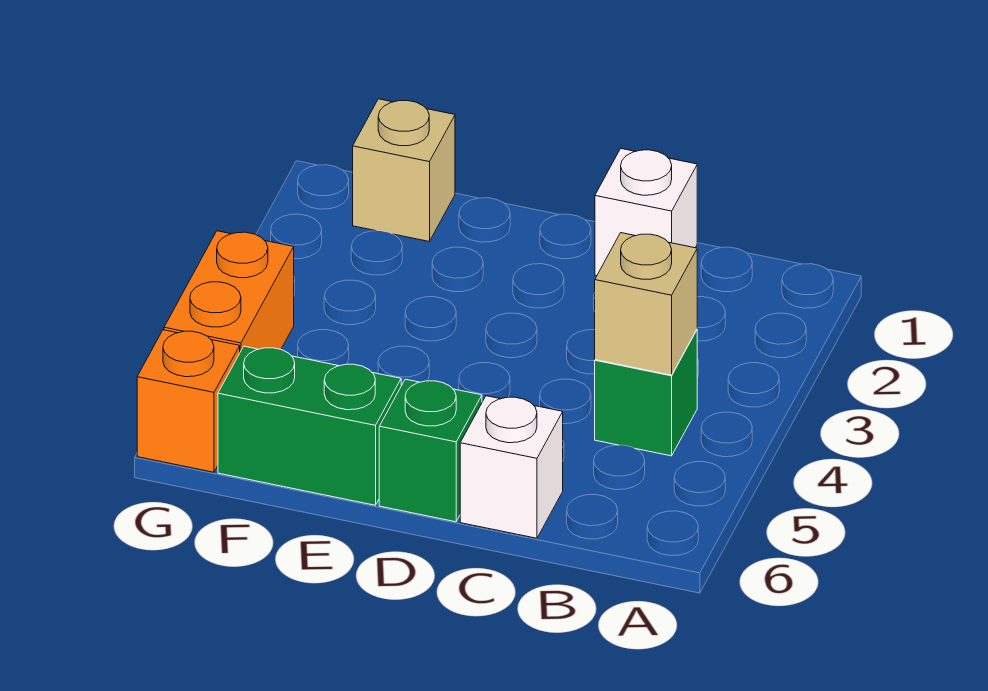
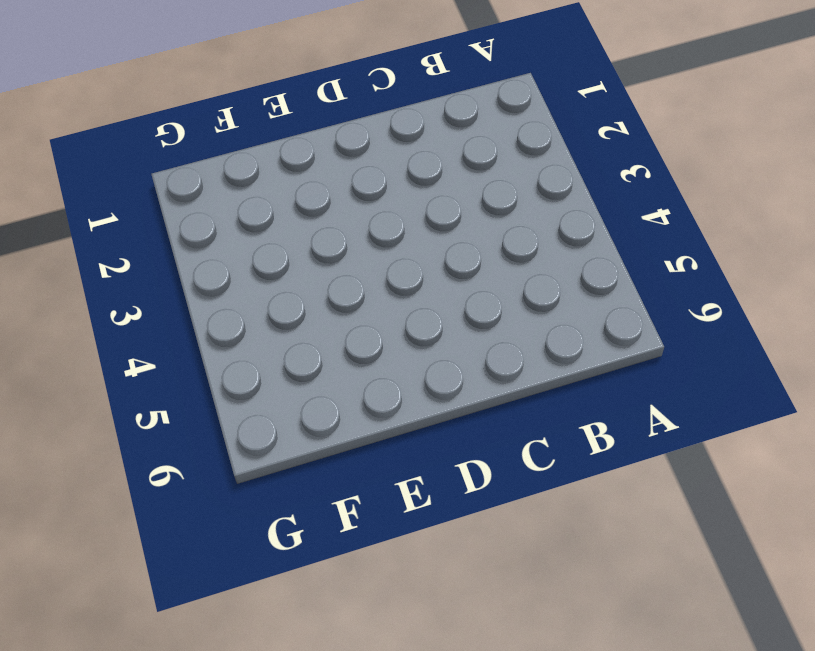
none -> green 1x1 brick [595,330,697,456]
none -> white 1x1 brick [595,149,697,276]

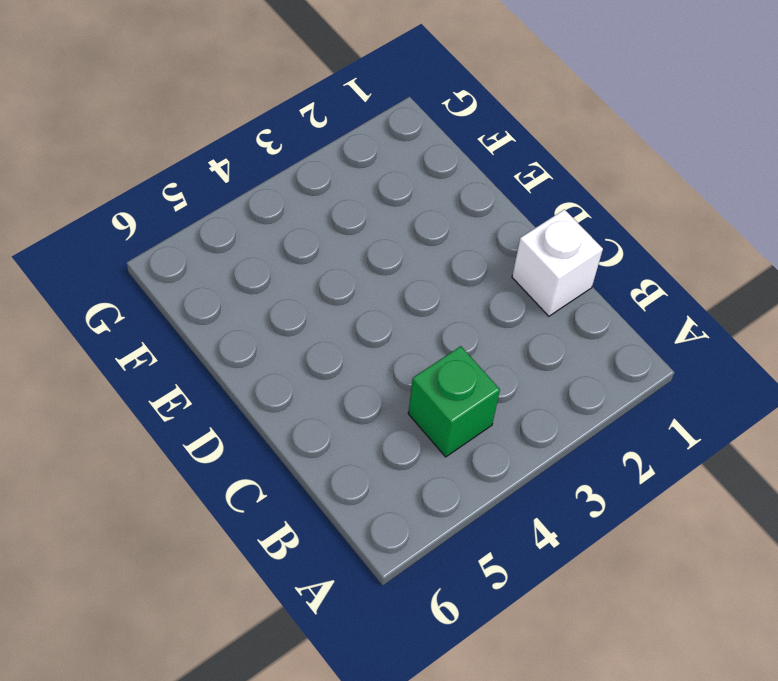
none -> white 1x1 brick [460,396,563,538]
none -> green 1x1 brick [379,379,482,522]

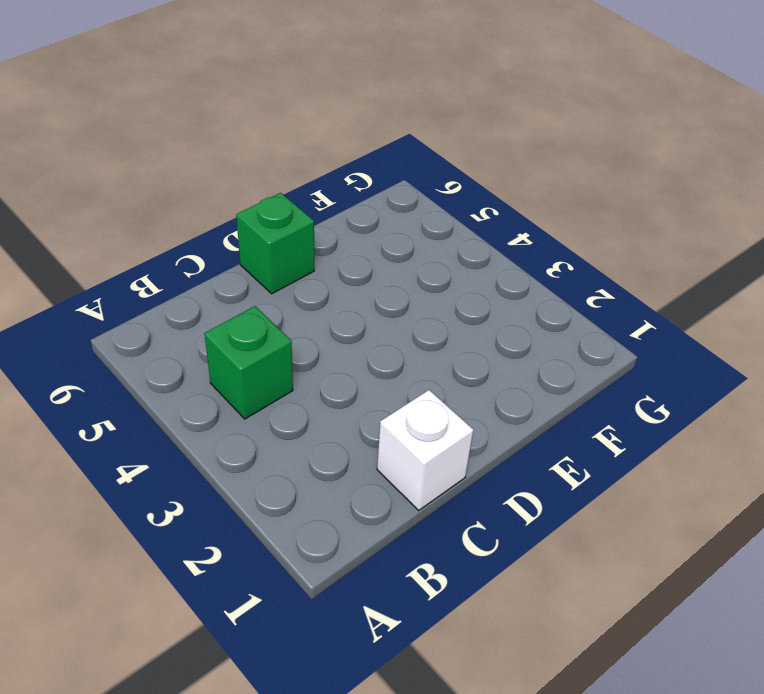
none -> white 1x1 brick [460,396,563,538]
none -> green 1x2 brick [218,346,401,505]

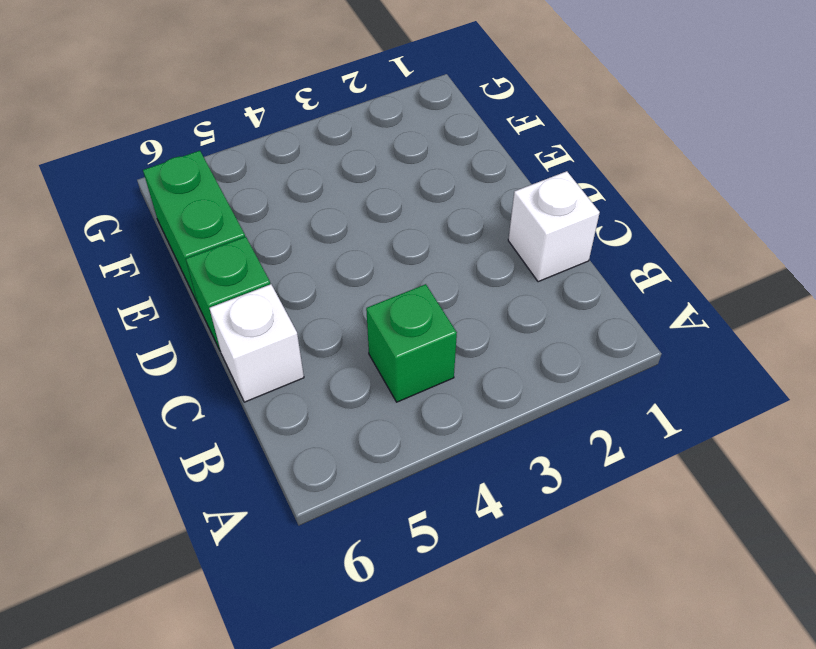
none -> tan 1x1 brick [353,99,455,241]
none -> orange 1x2 brick [164,231,294,352]

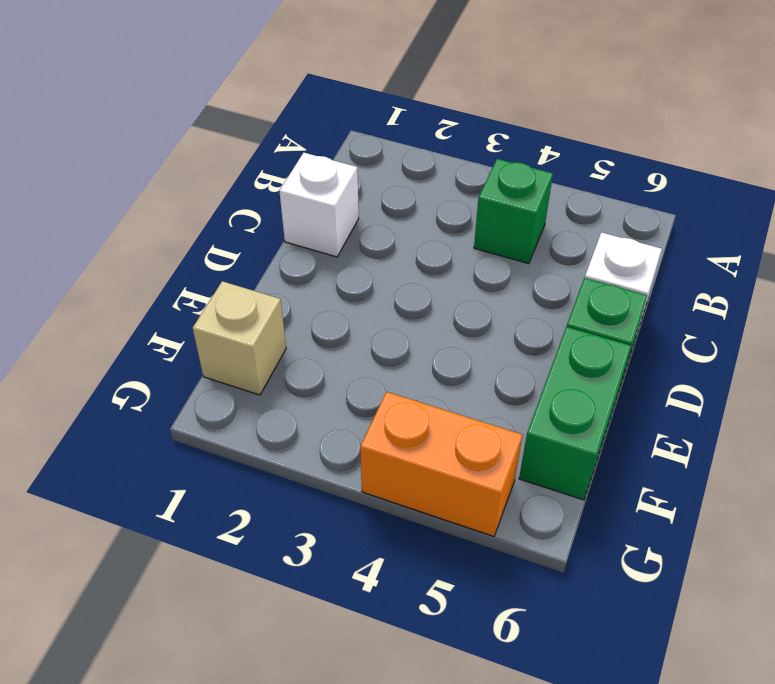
none -> orange 1x1 brick [137,330,240,472]
none -> tan 1x1 brick [595,233,697,375]

